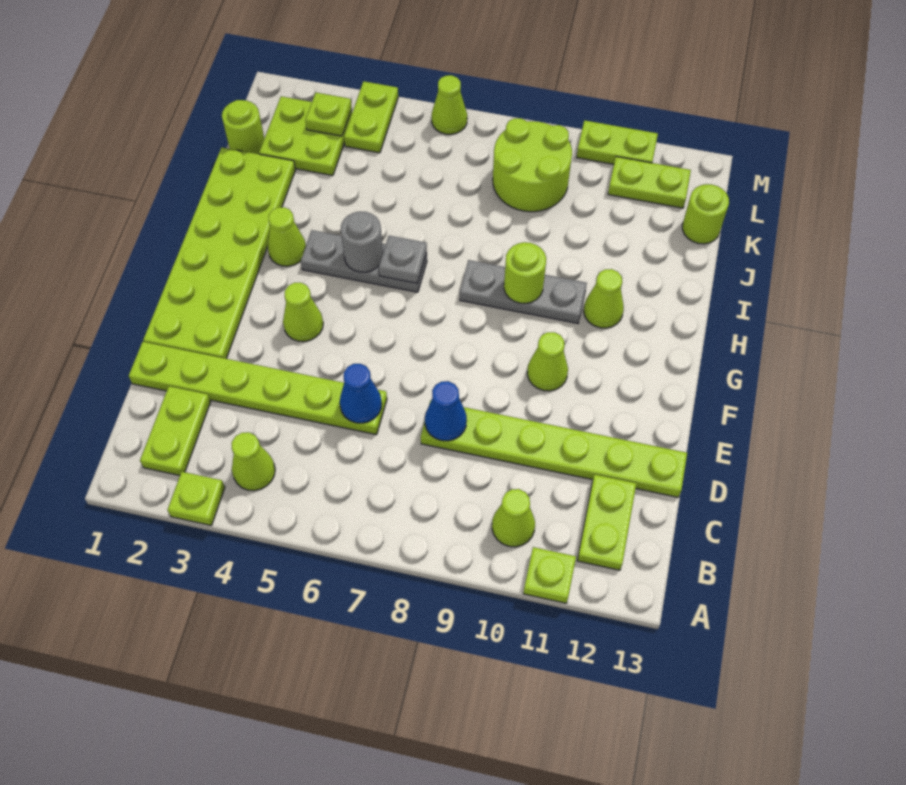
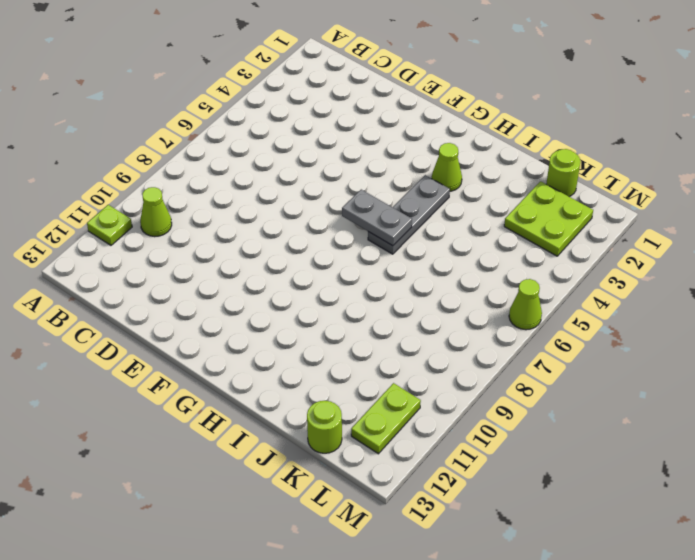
grey 1x2 plate [342,190,412,246] -> grey 1x1 plate [379,236,427,283]
none -> lime 1x1 plate [168,472,225,525]
none -> lime 1x2 plate [140,386,211,476]
none -> lime 1x1 cone [232,432,275,491]

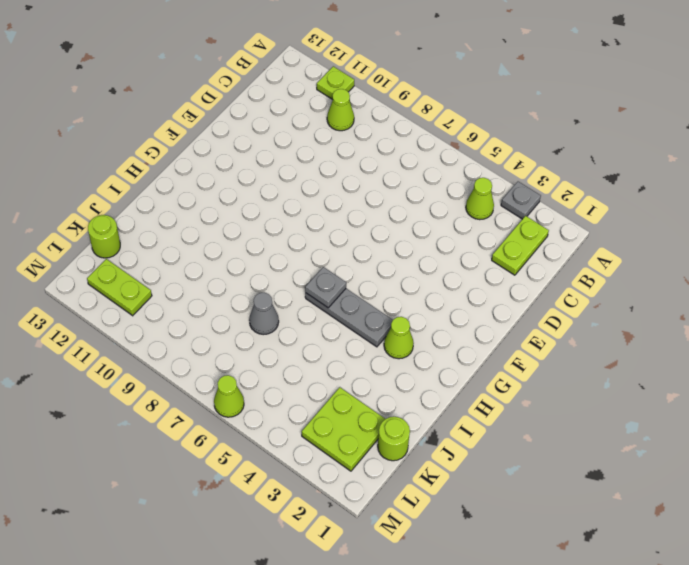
grey 1x1 plate [501,182,541,219] -> lime 1x1 plate [168,472,225,525]
grey 1x1 cone [249,293,279,335] -> none
none -> lime 1x2 plate [577,475,636,570]
none -> lime 1x6 plate [129,342,387,435]
none -> lime 1x6 plate [421,401,687,497]

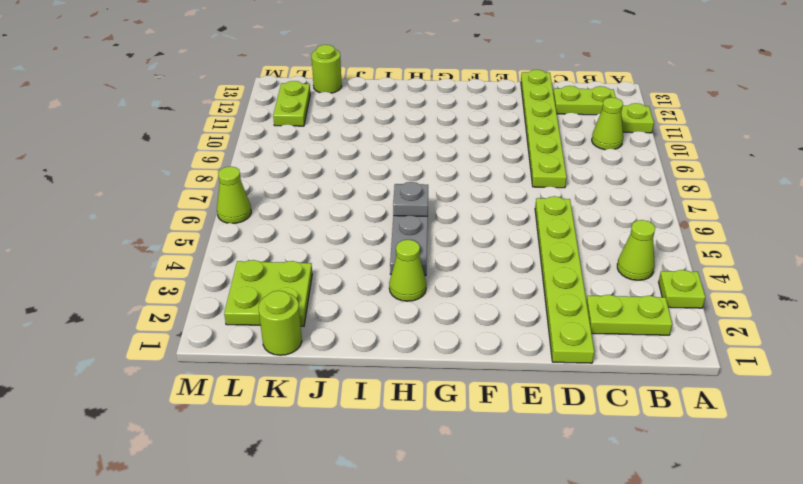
none -> lime 2x6 plate [143,148,295,359]
none -> lime 1x1 cone [283,283,323,342]
none -> lime 1x1 cone [527,332,568,391]

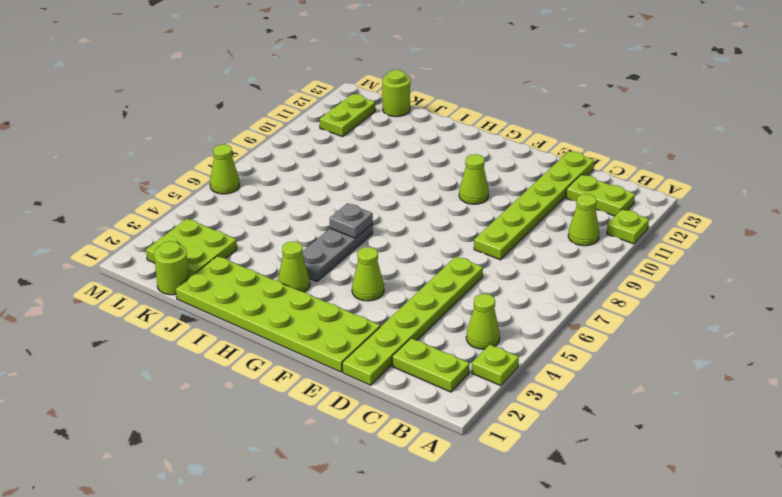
none -> grey 1x3 plate [460,260,587,323]
none -> lime 1x1 cone [584,269,624,328]
none -> lime 2x2 round brick [493,118,572,212]

